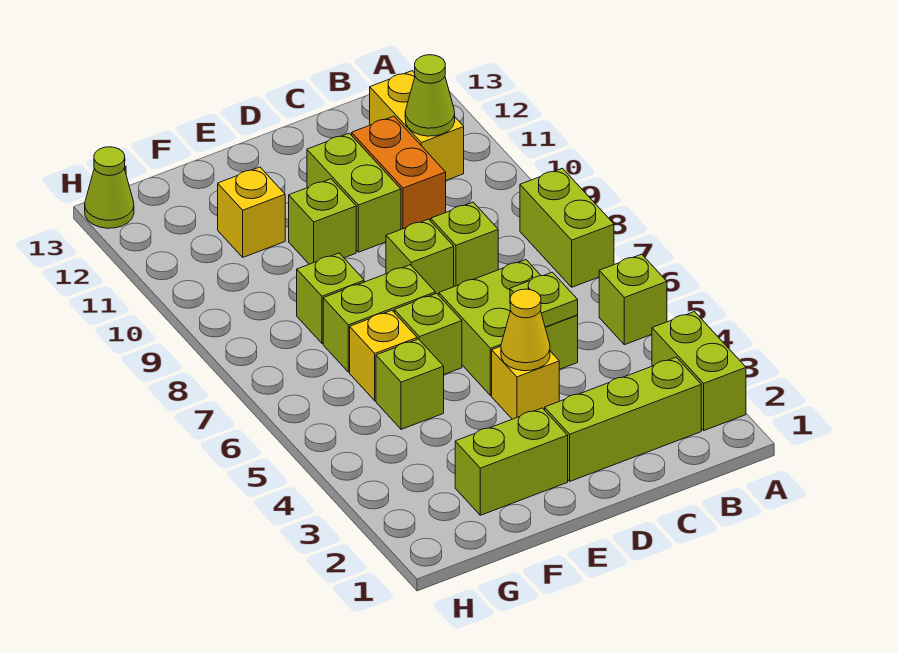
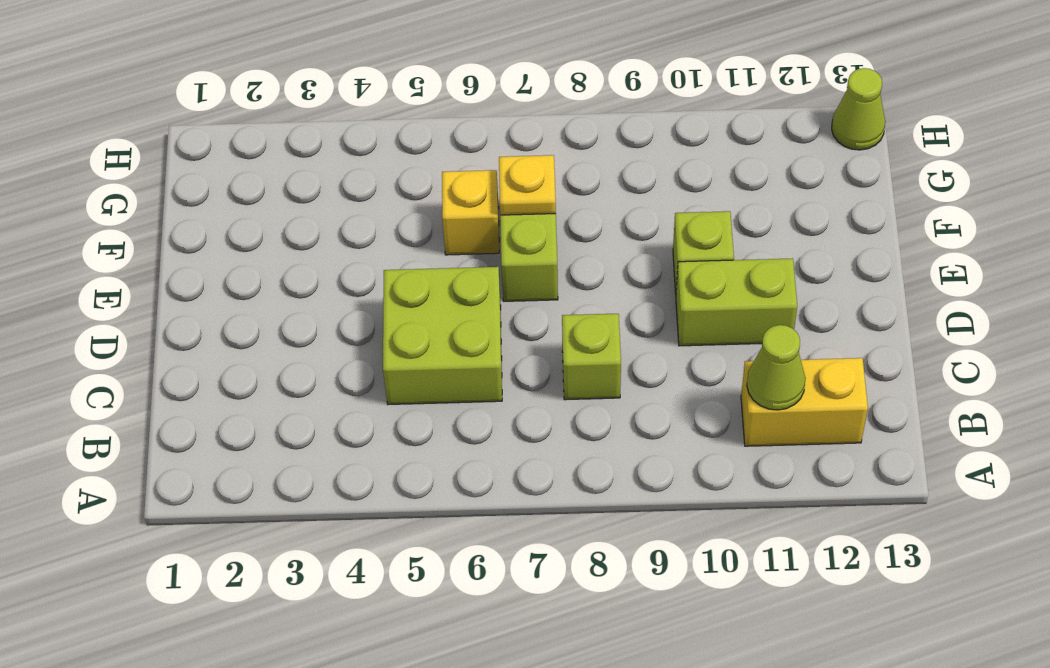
yellow 1x1 plate [499,155,556,215] -> none
none -> lime 1x2 brick [652,312,746,430]
none -> lime 1x1 brick [599,254,667,345]
none -> lime 1x2 brick [520,168,614,287]

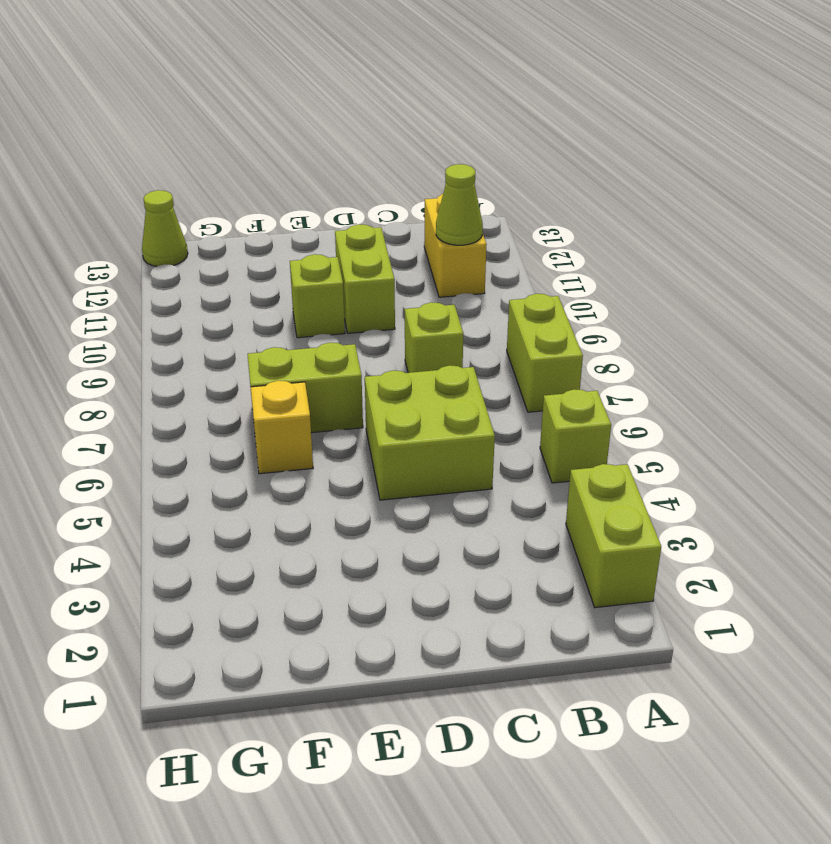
none -> lime 1x3 brick [545,357,701,481]
none -> orange 1x2 brick [352,116,446,229]
none -> yellow 1x1 brick [492,346,559,419]

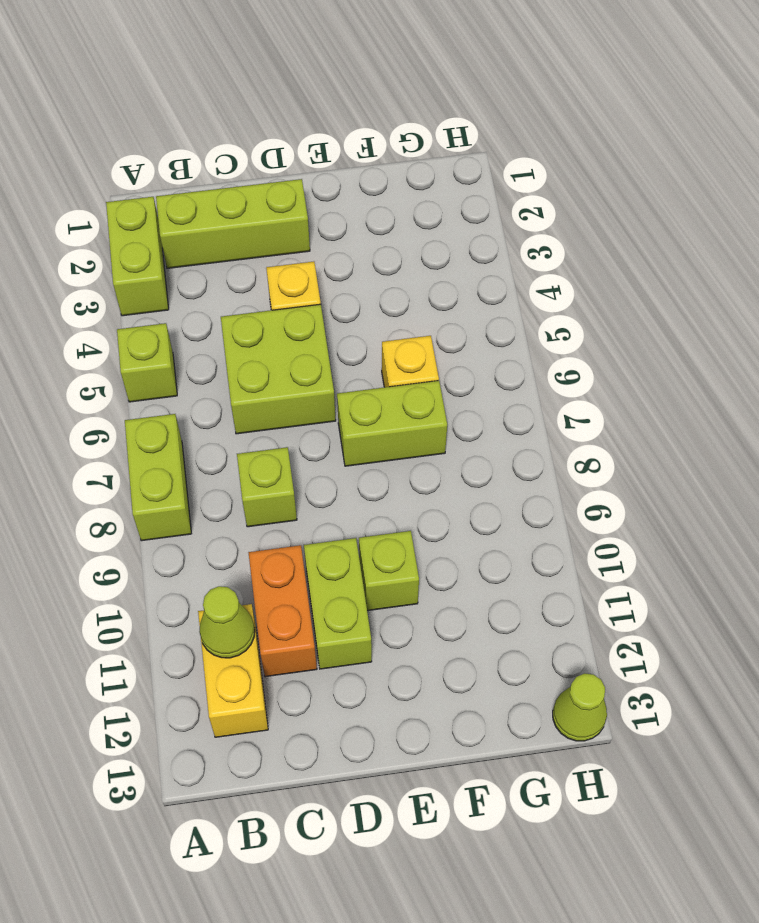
none -> lime 1x1 brick [386,219,454,295]
none -> lime 1x2 brick [455,408,568,515]
none -> lime 1x1 brick [394,293,462,374]

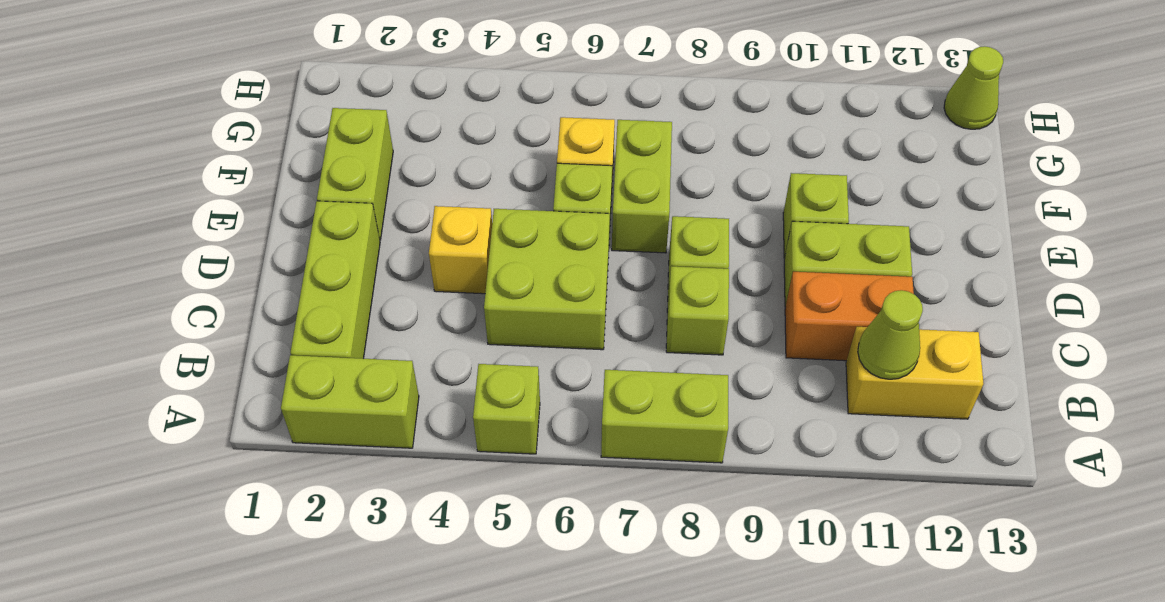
none -> lime 1x1 brick [376,339,444,429]
none -> lime 1x1 brick [297,253,364,343]
none -> yellow 1x1 brick [218,167,285,257]

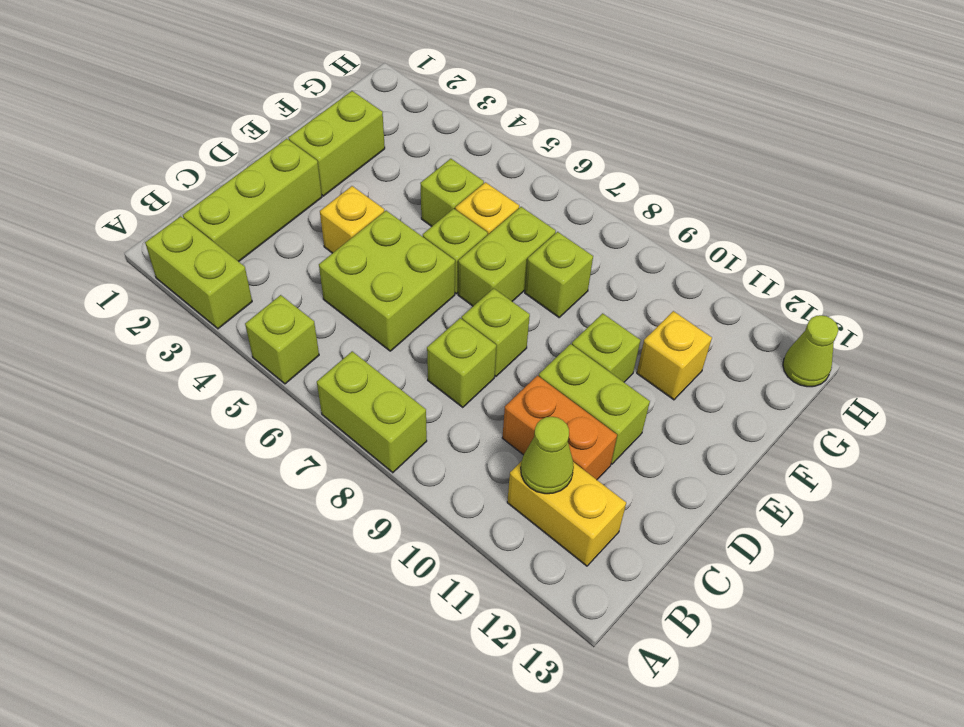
none -> lime 1x1 plate [510,272,578,327]
none -> yellow 1x1 cone [501,289,550,371]

